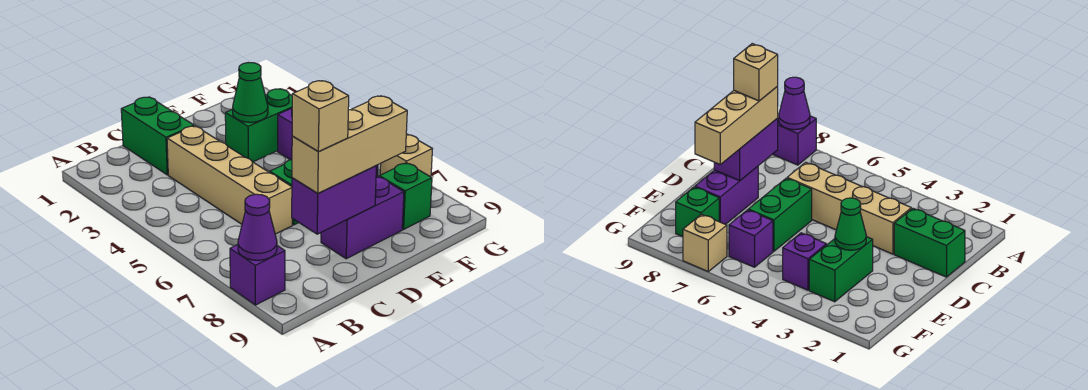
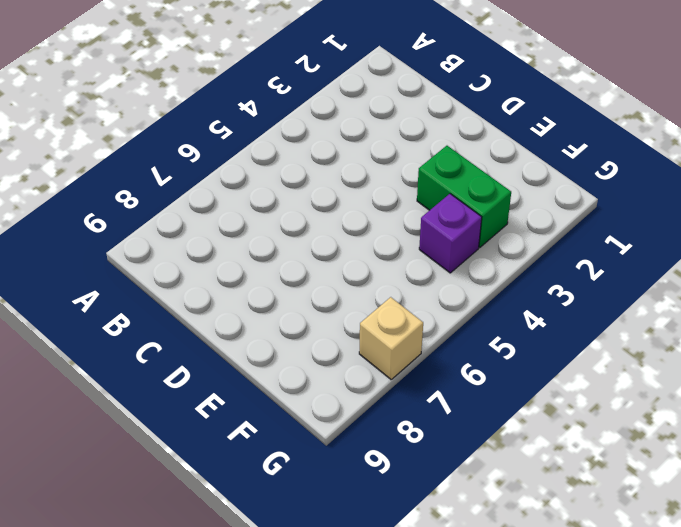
none -> purple 1x1 brick [230,245,285,305]
none -> green 1x2 brick [121,97,194,175]
none -> tan 1x4 brick [167,126,293,234]

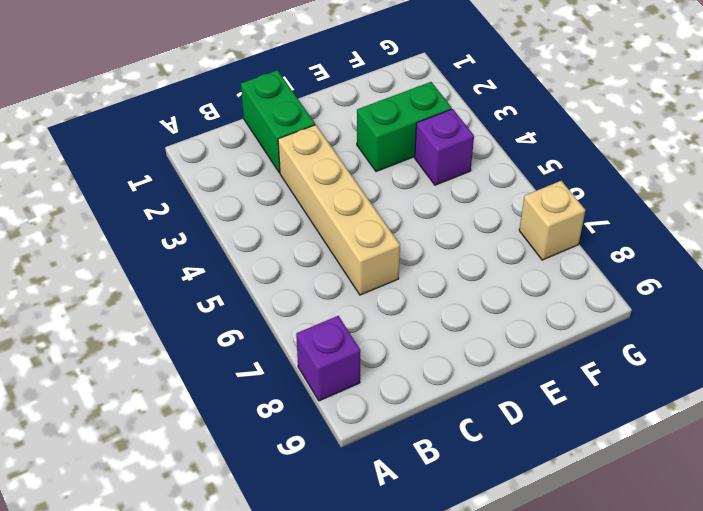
none -> green 1x2 brick [748,178,812,251]
none -> purple 1x2 brick [321,176,404,259]
none -> purple 1x1 brick [729,210,773,267]

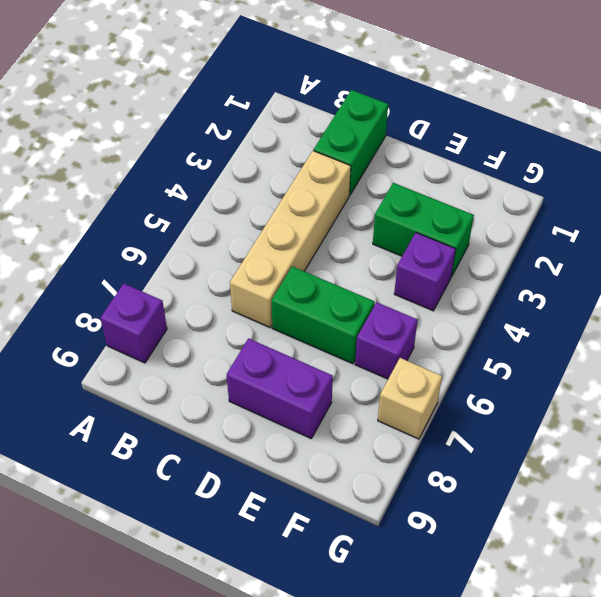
none -> green 1x1 brick [380,163,432,229]
none -> purple 1x1 cone [238,194,277,260]
none -> purple 1x2 brick [292,166,376,234]

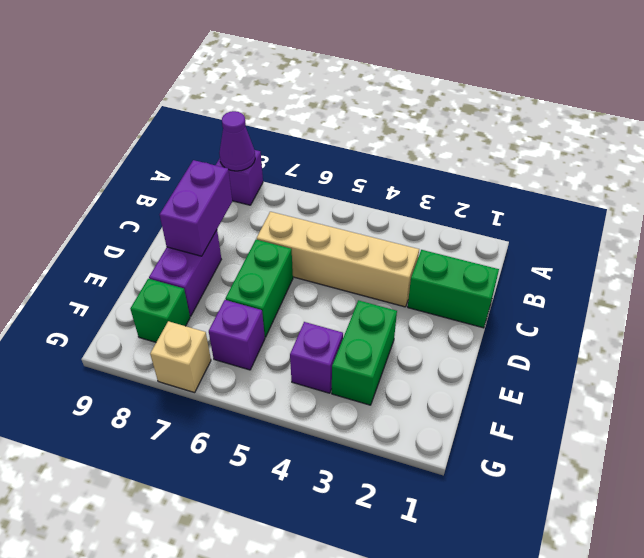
none -> green 1x1 cone [233,63,268,122]
none -> tan 1x3 brick [292,96,407,193]
none -> tan 1x1 brick [292,81,349,152]

